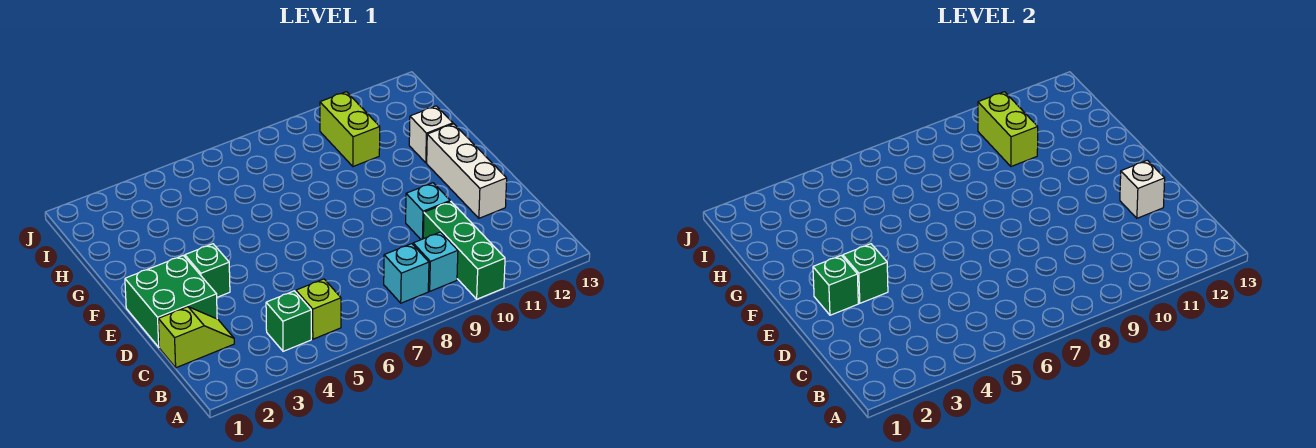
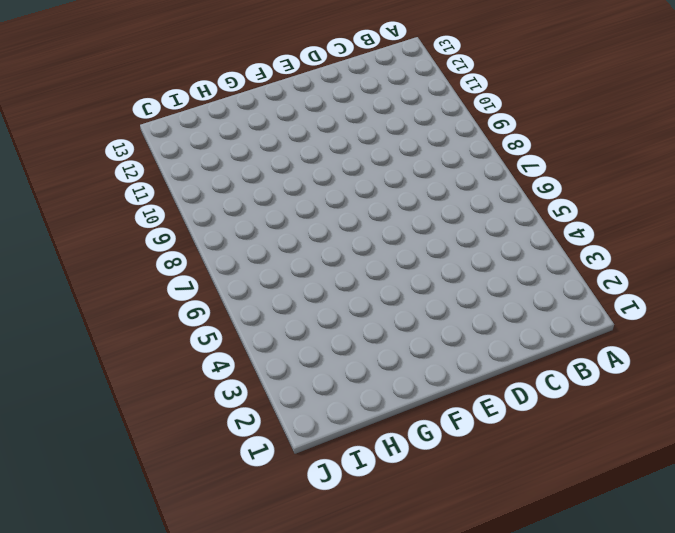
none -> green 1x3 brick [423,201,505,299]
none -> green 1x1 brick [266,291,311,351]
none -> lime 1x1 brick [296,279,341,339]

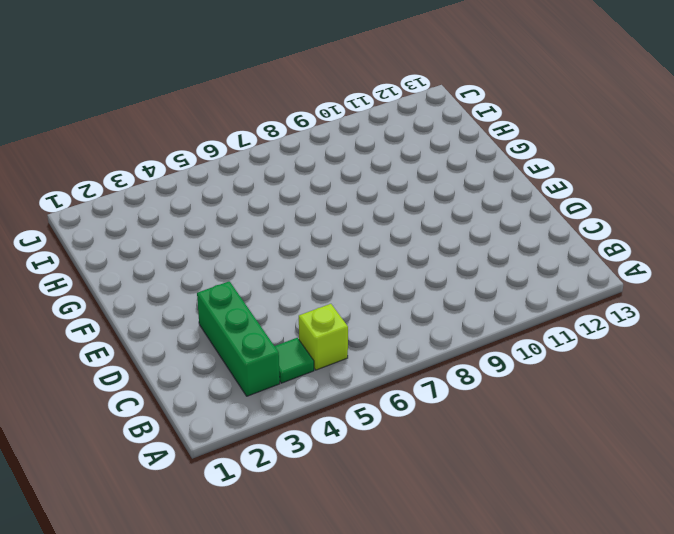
green 1x3 brick [197,281,280,396] -> green 1x3 brick moved to [423,201,505,299]
green 1x1 tile [275,338,314,383] -> green 1x1 brick [266,291,311,351]
none -> cyan 1x1 brick [384,244,429,303]
none -> cyan 1x1 brick [413,232,458,291]
none -> lime 1x2 slope [158,307,234,368]

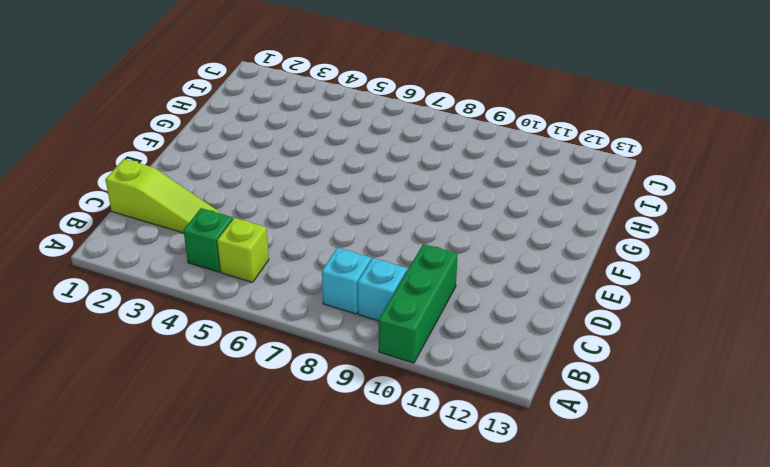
lime 1x3 slope [105,159,220,233] -> lime 1x2 slope [158,307,234,368]
none -> green 2x2 brick [125,255,217,347]
none -> cyan 1x1 brick [406,183,450,240]
none -> white 1x3 brick [427,124,507,218]

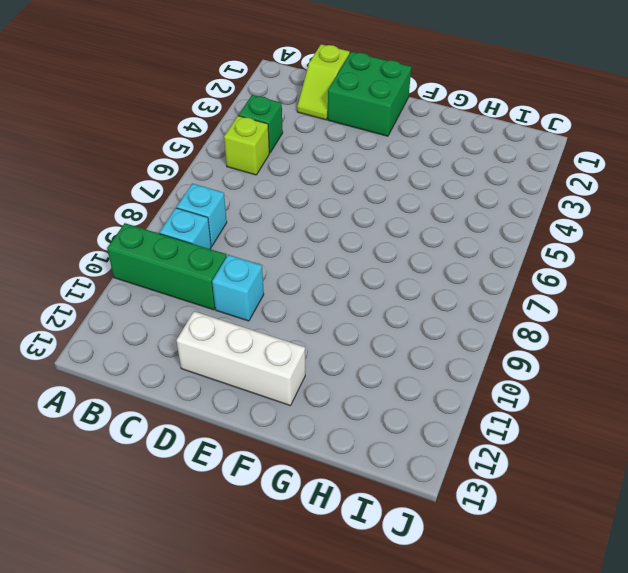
none -> green 1x1 brick [185,244,230,297]
none -> white 1x1 brick [409,106,453,163]
none -> lime 1x2 brick [320,92,380,166]

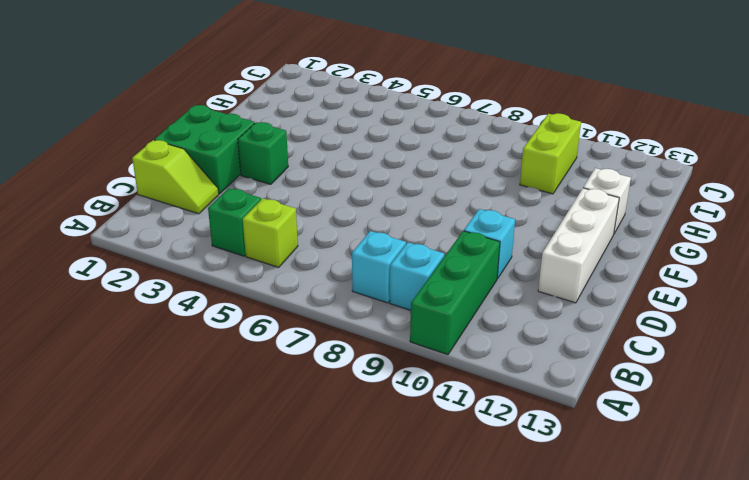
none -> white 1x1 brick [1120,160,1165,218]
none -> green 1x1 brick [813,255,858,315]
none -> green 1x1 brick [843,244,888,303]

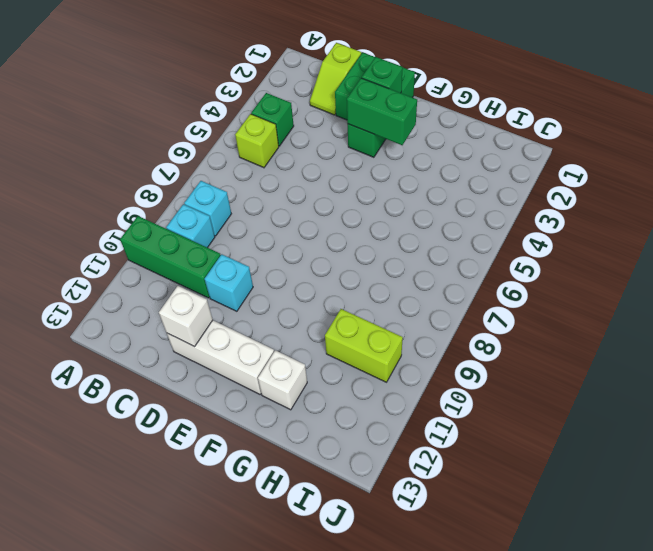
green 1x2 brick [347,78,417,145] -> green 1x1 brick [843,244,888,303]
none -> lime 1x2 brick [978,92,1038,166]

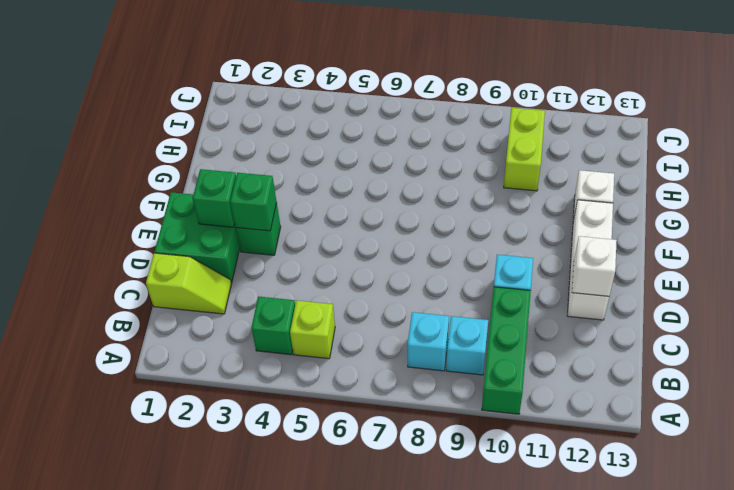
none -> lime 1x2 brick [978,92,1038,166]

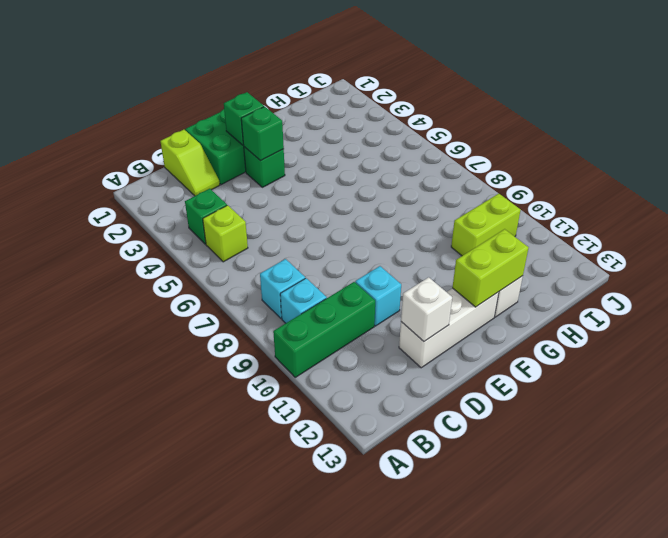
lime 1x2 brick [452,229,529,307] -> lime 1x2 brick moved to [978,92,1038,166]

